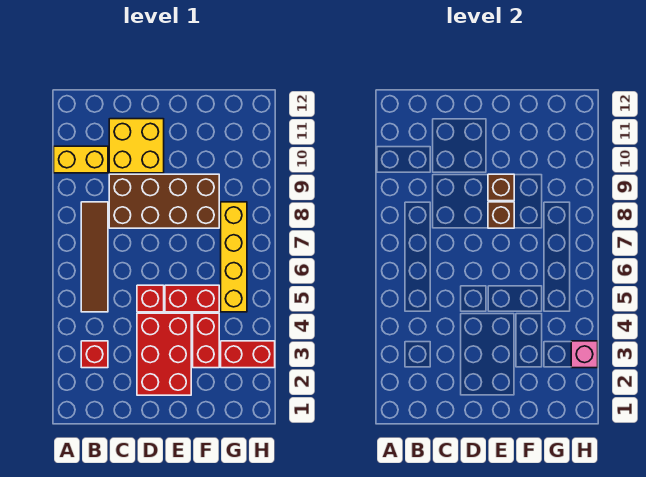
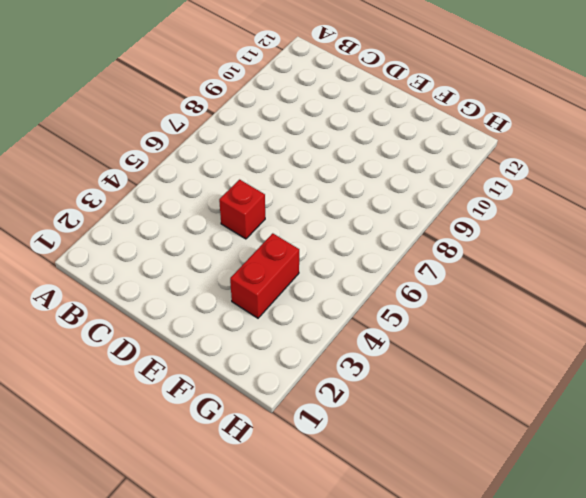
none -> yellow 1x2 brick [54,146,108,173]
none -> red 1x1 brick [81,341,108,368]
none -> brown 1x4 tile [81,202,108,312]

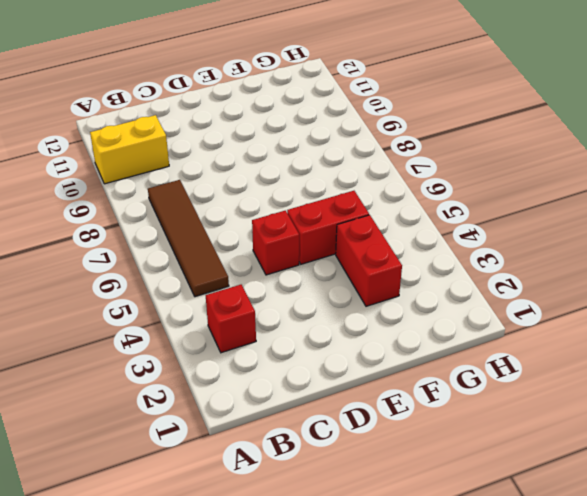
none -> brown 2x4 brick [109,174,219,228]
none -> yellow 2x2 brick [109,119,164,173]
none -> red 2x3 brick [137,313,191,395]

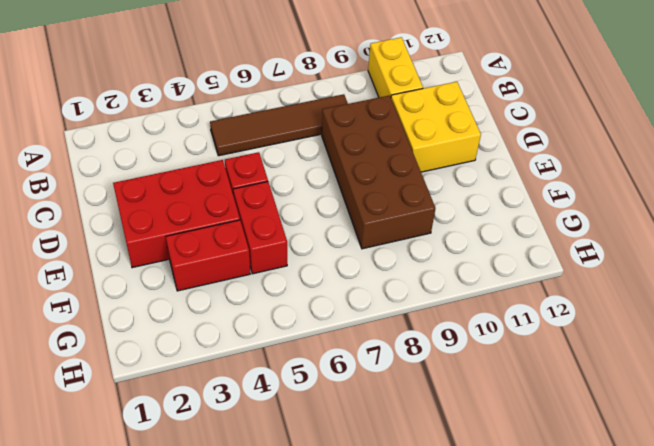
none -> red 1x1 brick [81,341,108,368]
none -> red 1x2 brick [221,341,275,368]
none -> yellow 1x4 brick [221,202,247,312]

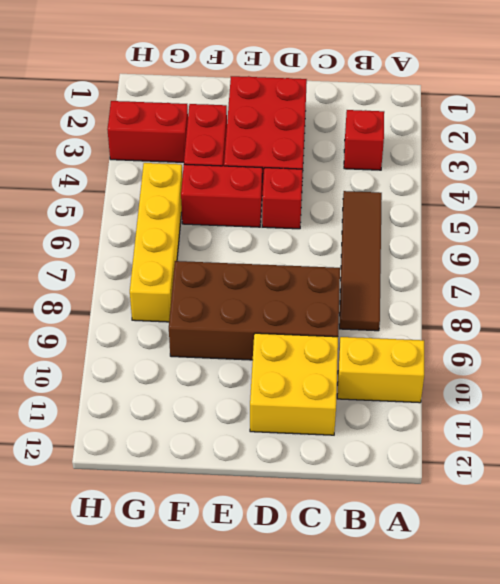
none -> brown 1x1 brick [488,202,514,228]
none -> brown 1x1 brick [488,174,514,201]
none -> pink 1x1 brick [571,341,598,368]

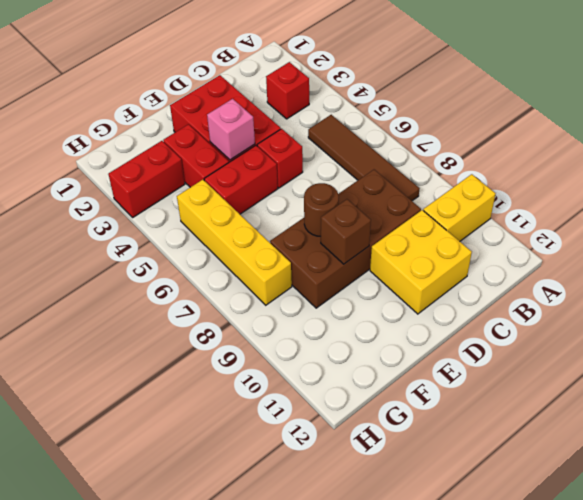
pink 1x1 brick [207,99,255,160] -> pink 1x1 brick moved to [571,341,598,368]
brown 1x1 round brick [304,183,339,236] -> brown 1x1 brick [488,202,514,228]

